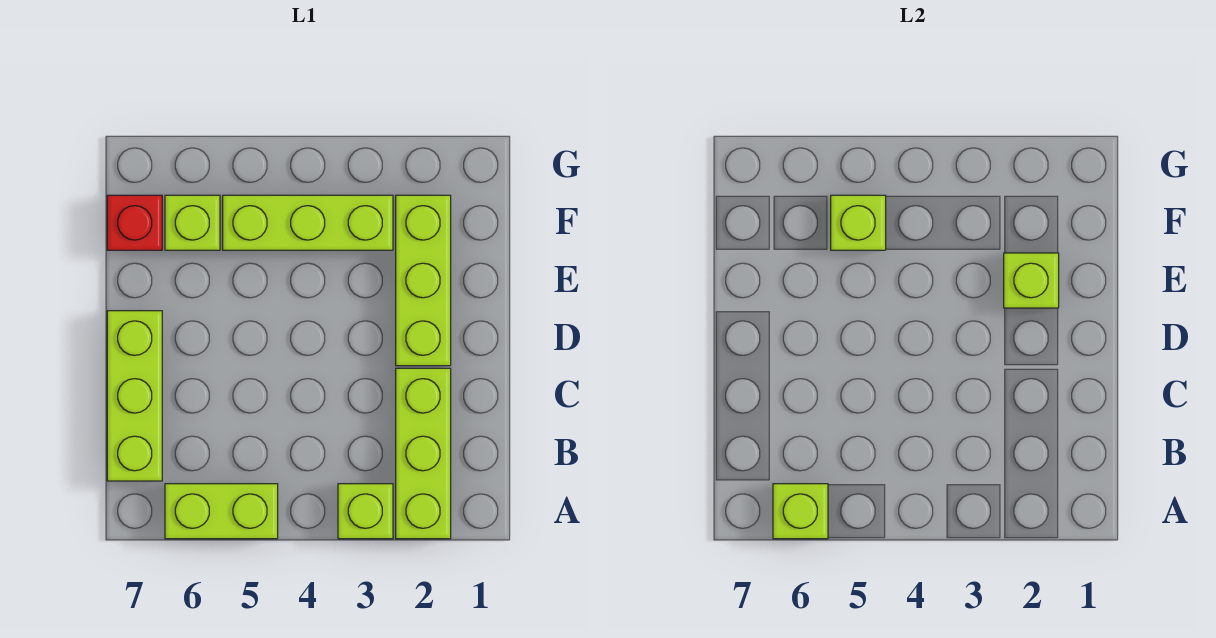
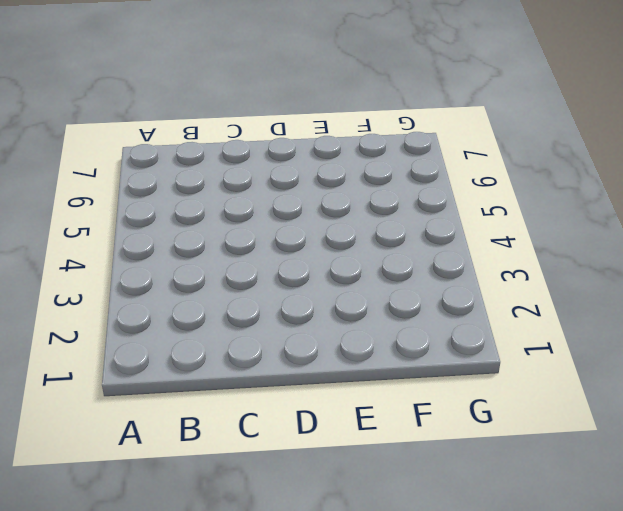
none -> lime 1x3 brick [396,368,451,539]
none -> lime 1x1 brick [338,484,393,539]

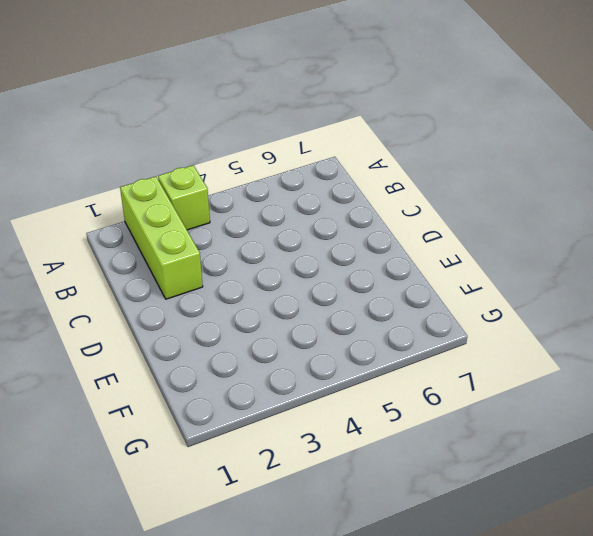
none -> lime 1x2 brick [165,484,278,539]
none -> lime 1x3 brick [107,311,162,481]

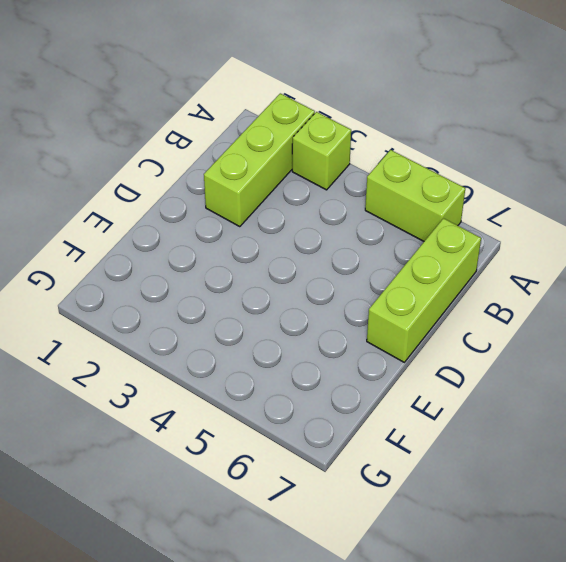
none -> lime 1x3 brick [396,195,451,366]
none -> lime 1x3 brick [223,195,393,250]

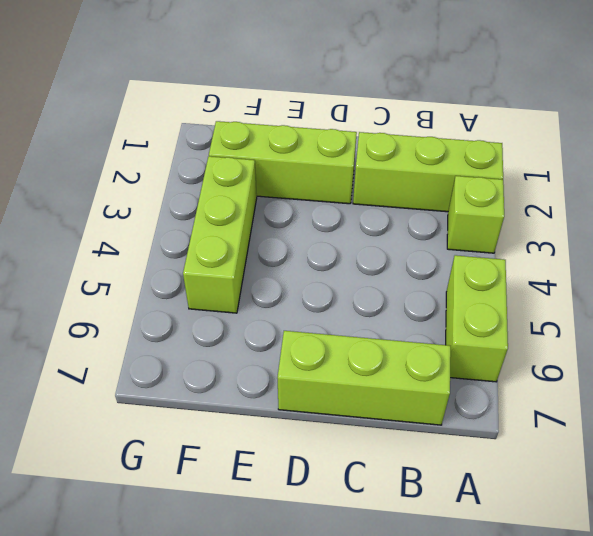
none -> lime 1x1 brick [165,195,220,250]
none -> red 1x1 brick [107,195,162,250]

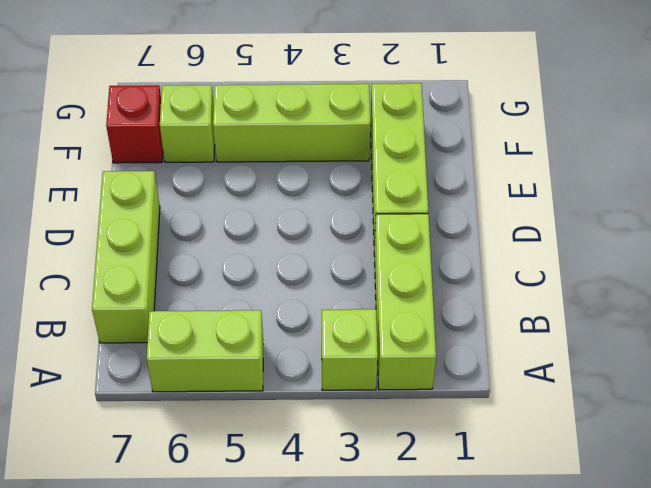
none -> lime 1x1 brick [773,484,828,539]
none -> lime 1x1 brick [1004,253,1059,308]

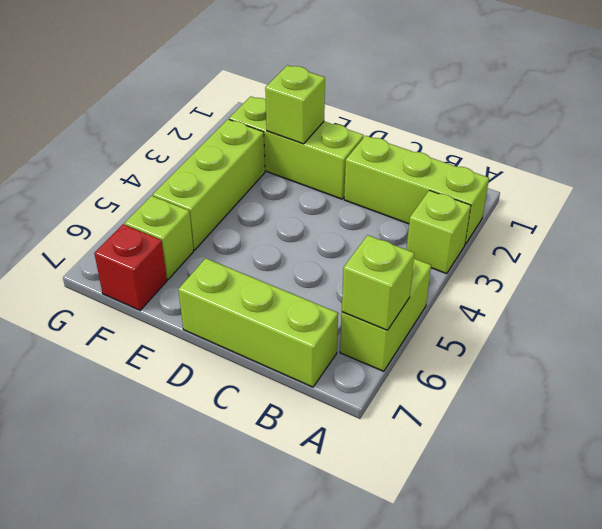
none -> lime 1x1 brick [831,195,886,250]

